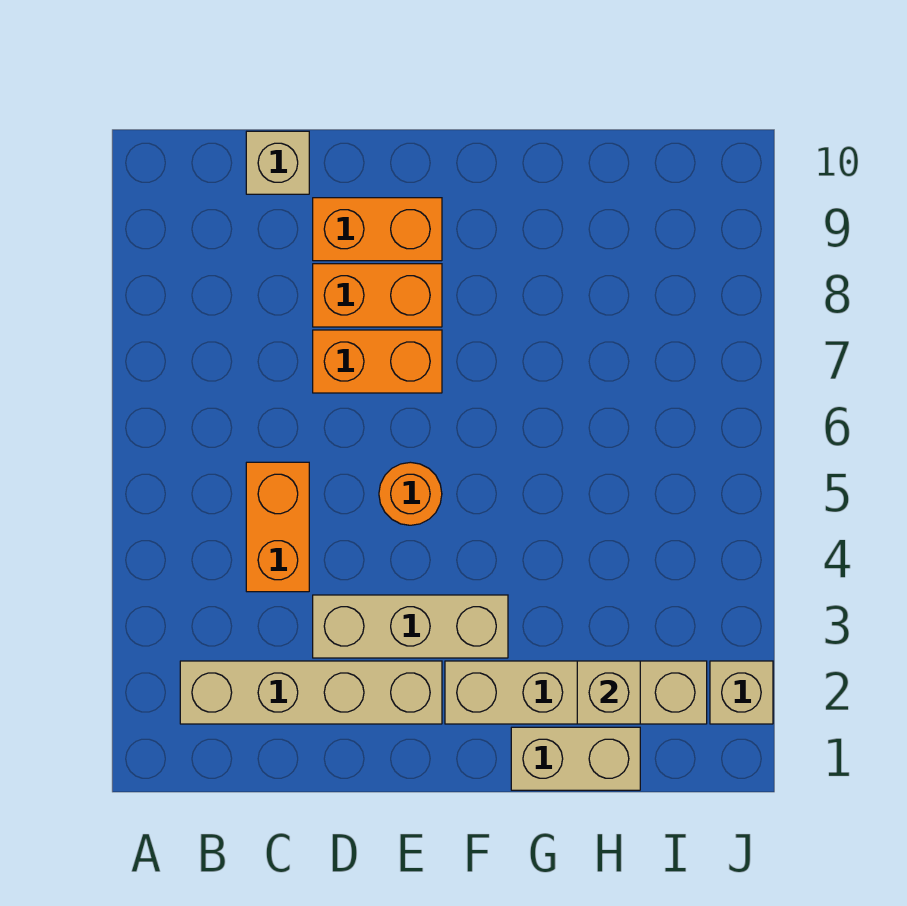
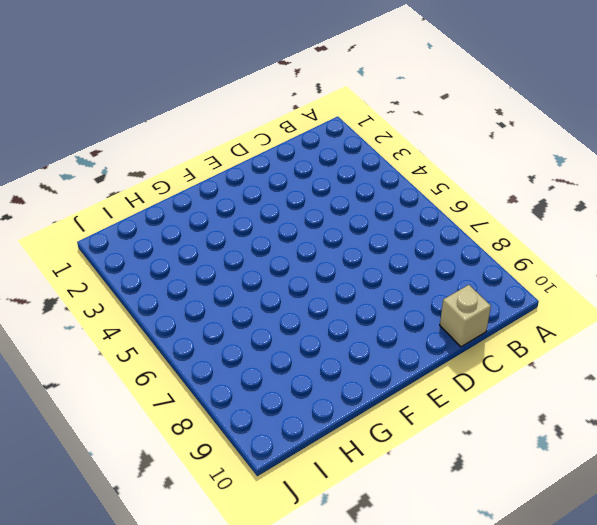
none -> tan 1x4 brick [180,661,442,724]
none -> orange 1x2 brick [246,462,309,592]
none -> tan 1x3 brick [313,595,508,658]

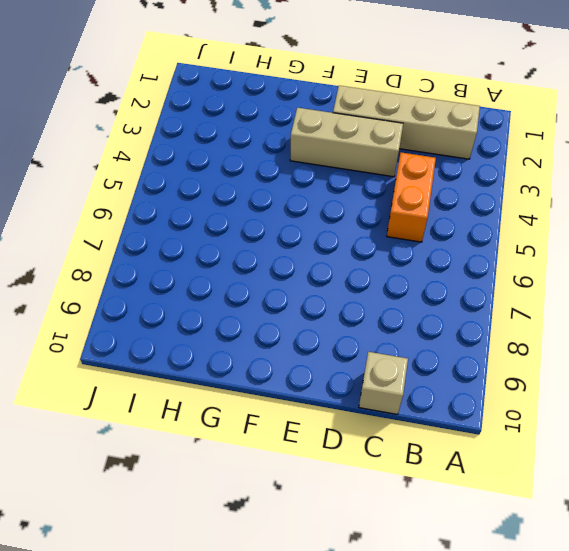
none -> orange 1x2 brick [313,330,442,393]
none -> orange 1x2 brick [313,264,442,327]
none -> orange 1x2 brick [313,198,442,261]

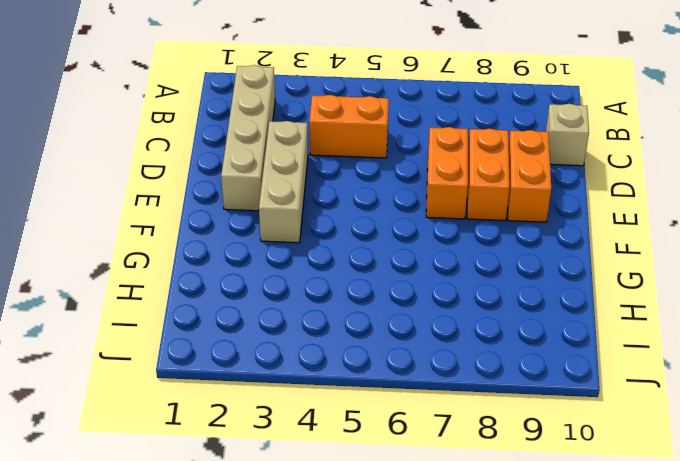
none -> orange 1x1 round brick [379,462,442,525]
none -> tan 1x4 brick [445,661,707,724]
none -> tan 1x2 brick [511,727,640,790]

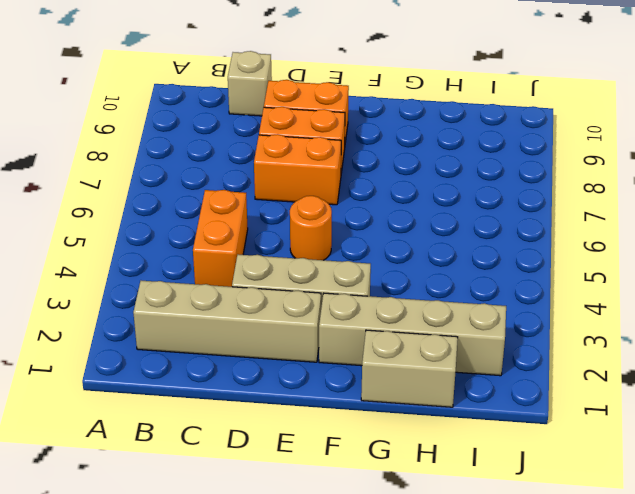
none -> tan 1x1 brick [710,661,773,724]
none -> tan 1x1 brick [577,661,640,724]

